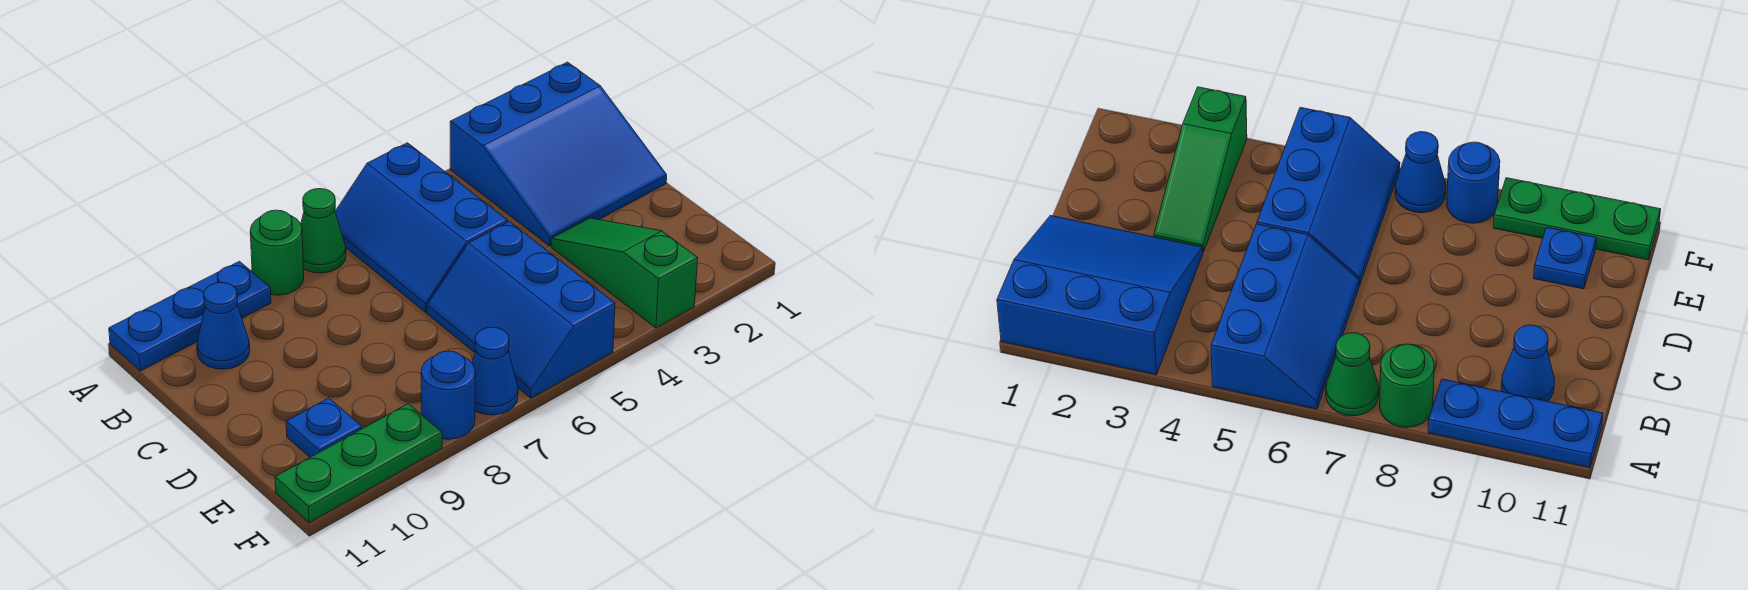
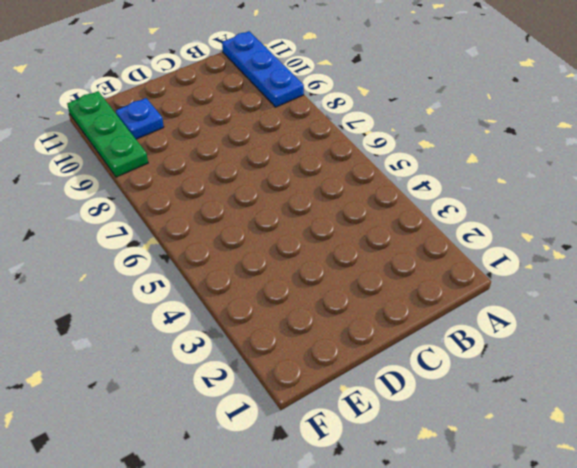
none -> blue 3x3 slope [450,62,667,246]
none -> blue 2x3 slope [335,143,508,312]
none -> green 1x1 cone [301,189,346,273]

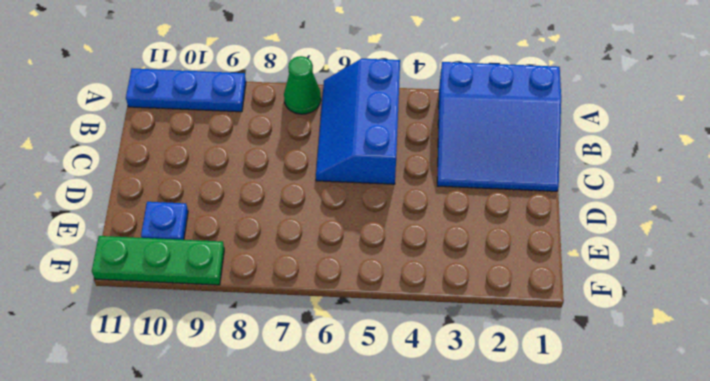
none -> green 1x1 round brick [250,210,304,295]
none -> blue 1x1 cone [197,283,250,369]
none -> green 1x3 slope [551,218,698,328]

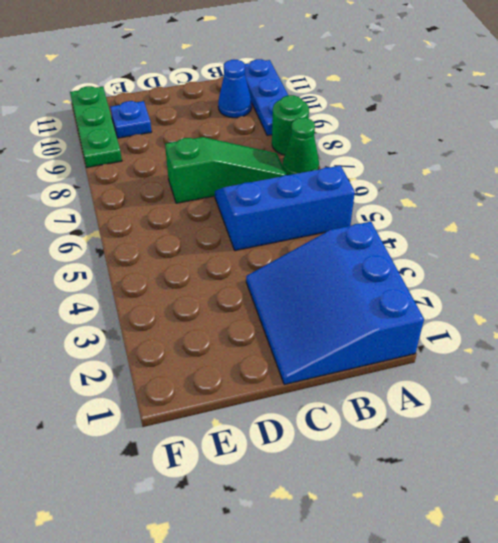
green 1x3 slope [165,137,287,203] -> green 1x3 slope moved to [551,218,698,328]
none -> blue 2x3 slope [427,222,615,398]
none -> blue 1x1 cone [472,327,518,415]
none -> blue 1x1 round brick [421,351,475,439]

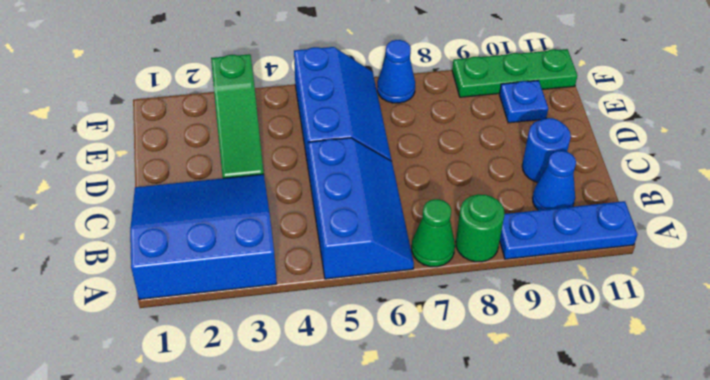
blue 1x1 round brick [522,118,571,182] -> blue 1x1 round brick moved to [421,351,475,439]

